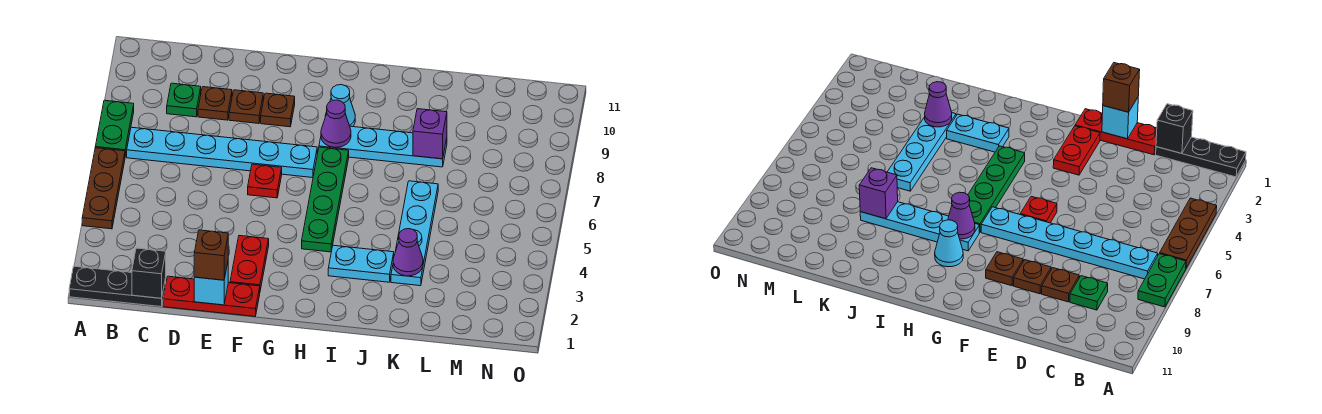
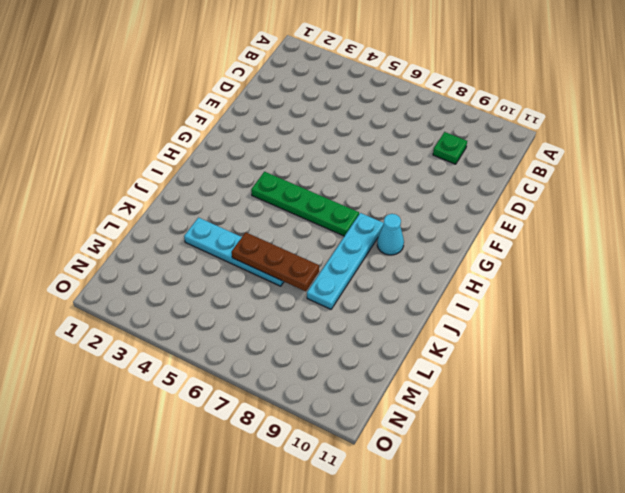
brown 1x3 plate [232,232,319,291] -> brown 1x3 plate moved to [82,148,125,229]
none -> black 1x3 plate [69,266,166,307]
none -> green 1x2 plate [95,100,134,156]
none -> cyan 1x6 plate [127,127,317,178]

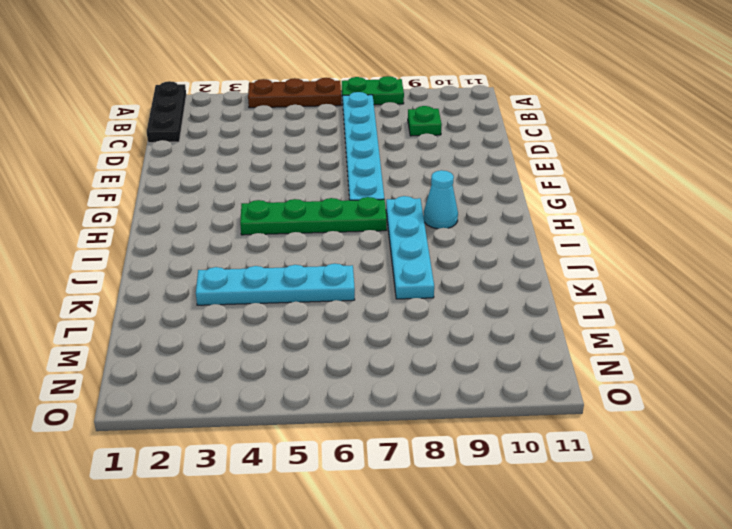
none -> red 1x3 plate [163,276,260,316]
none -> brown 1x1 plate [198,87,232,120]
none -> brown 1x1 plate [229,90,263,124]

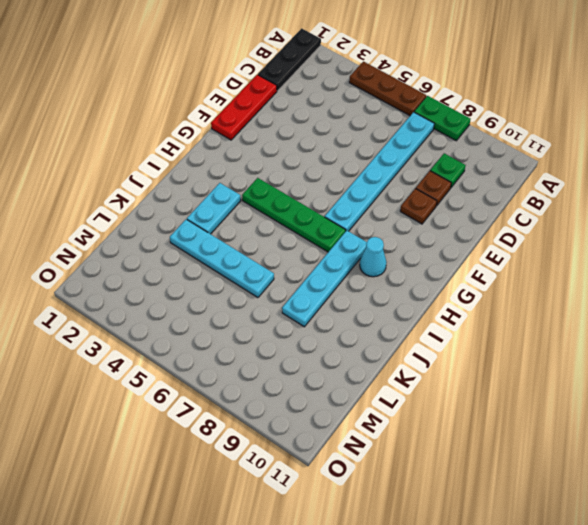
none -> red 1x2 plate [230,236,269,290]
none -> red 1x1 plate [248,164,282,198]
none -> brown 1x1 plate [261,93,295,127]

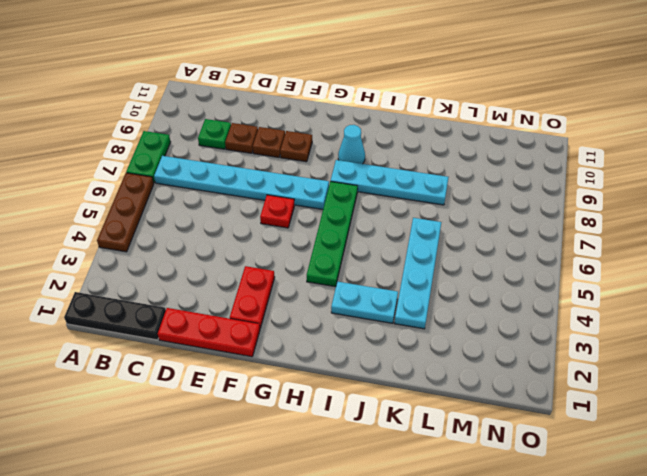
none -> black 1x1 brick [132,248,166,298]
none -> cyan 1x1 brick [194,263,228,305]
none -> purple 1x1 cone [321,100,351,147]

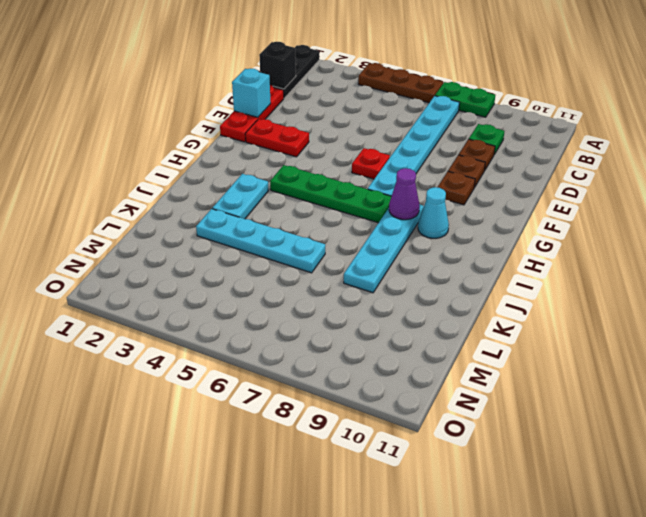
none -> purple 1x1 cone [393,229,423,276]
none -> purple 1x1 brick [413,109,447,159]
none -> brown 1x1 brick [194,230,228,280]

